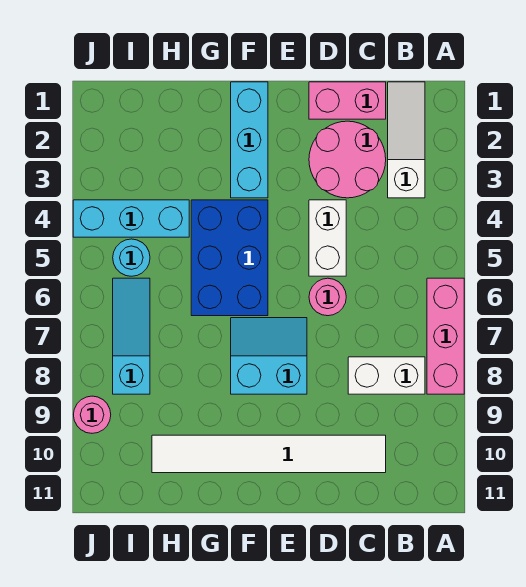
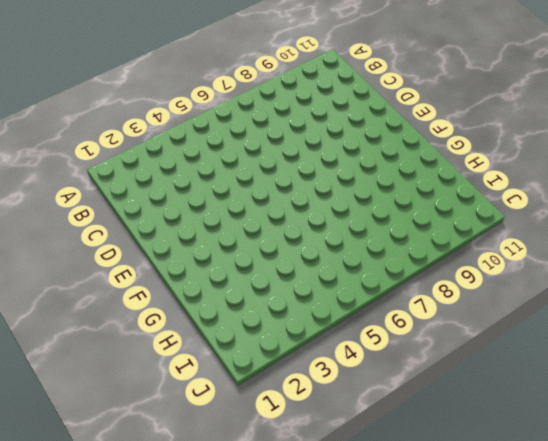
none -> pink 1x3 brick [427,278,464,394]
none -> white 1x3 slope [388,82,425,198]
none -> white 1x2 brick [348,357,425,394]

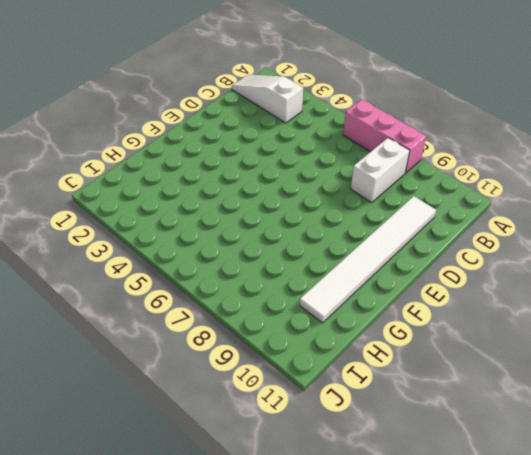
none -> pink 1x2 brick [309,82,386,119]
none -> pink 2x2 round brick [309,121,386,198]
none -> white 1x2 brick [309,200,346,276]

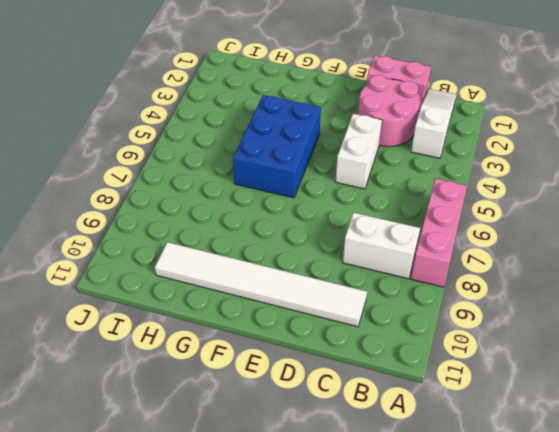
none -> pink 1x1 round brick [309,278,346,316]
none -> cyan 2x2 slope [231,318,307,394]
none -> cyan 1x3 brick [231,82,268,198]

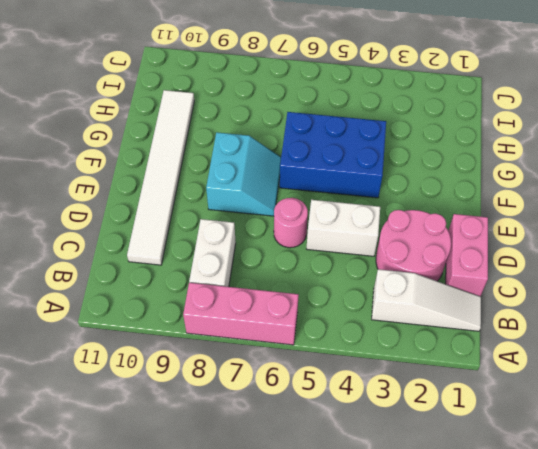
none -> cyan 1x3 brick [231,82,268,198]
none -> cyan 1x3 brick [73,200,189,237]
none -> cyan 1x1 round brick [113,239,150,276]

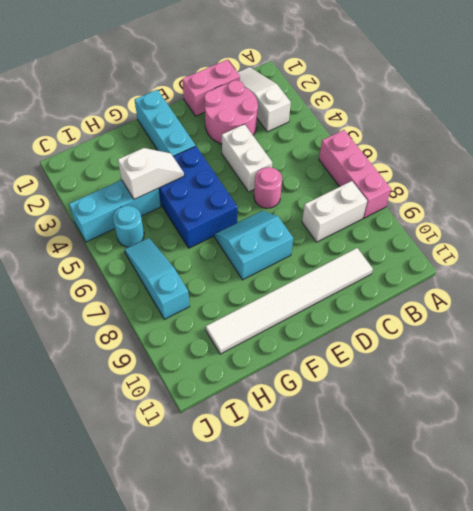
white 1x2 slope [118,148,184,199] -> none
none -> pink 1x1 round brick [74,396,111,433]

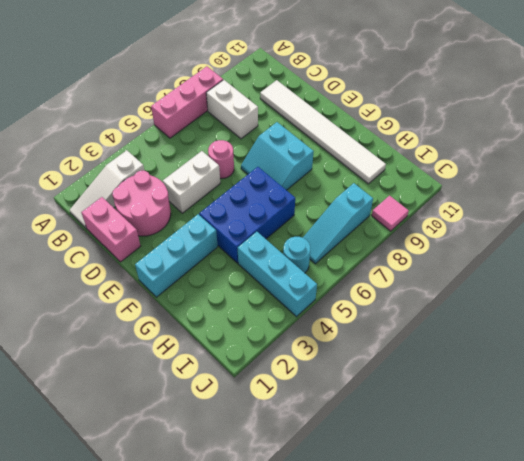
pink 1x1 tile [372,196,409,231] -> pink 1x1 round brick [74,396,111,433]

